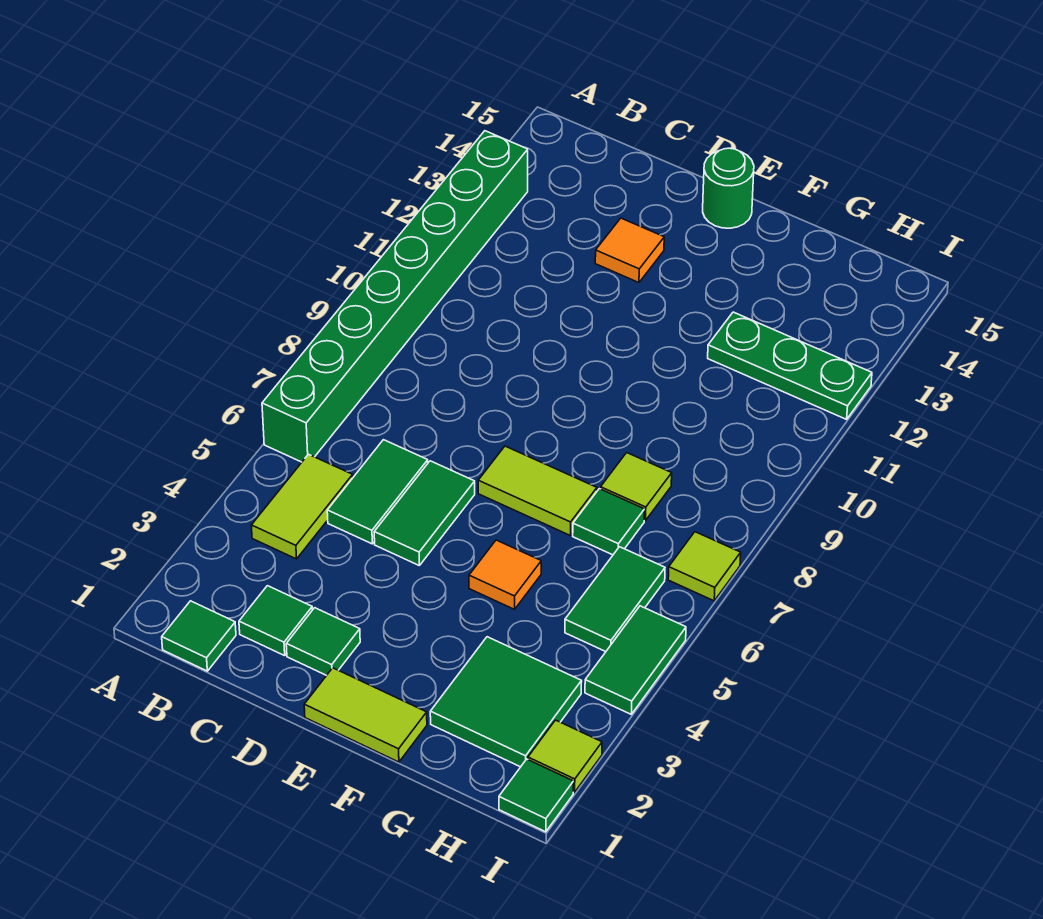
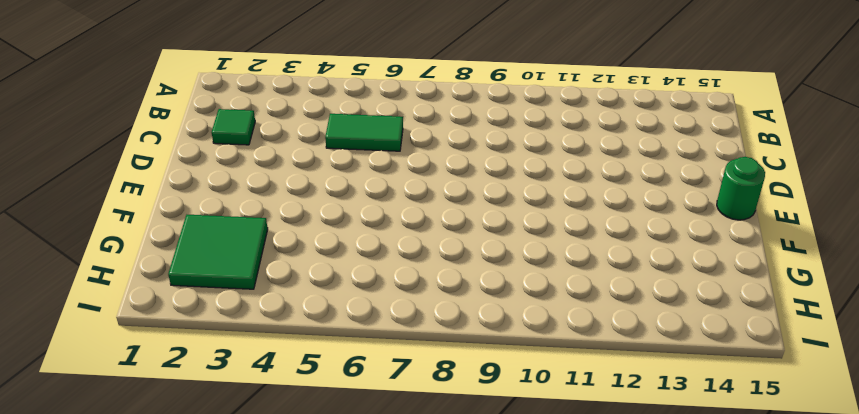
none -> green 1x8 brick [262,131,528,462]
none -> green 1x1 tile [162,601,236,671]
none -> lime 1x2 tile [251,454,353,559]

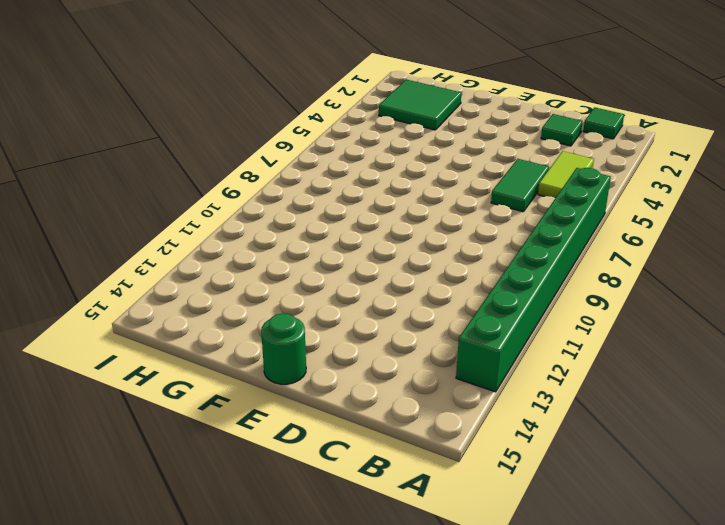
none -> green 1x1 tile [286,608,360,675]
none -> green 1x2 tile [374,461,475,566]
none -> orange 1x1 tile [595,218,664,283]

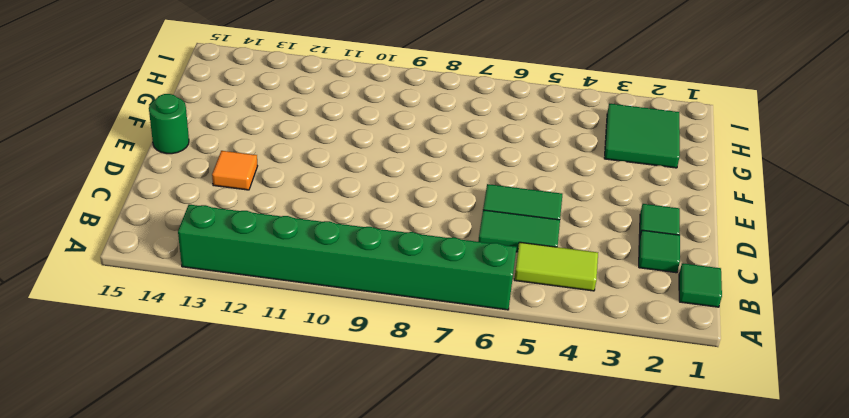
none -> lime 1x2 tile [304,668,427,762]
none -> lime 1x2 tile [478,446,597,536]
none -> orange 1x1 tile [469,540,541,609]

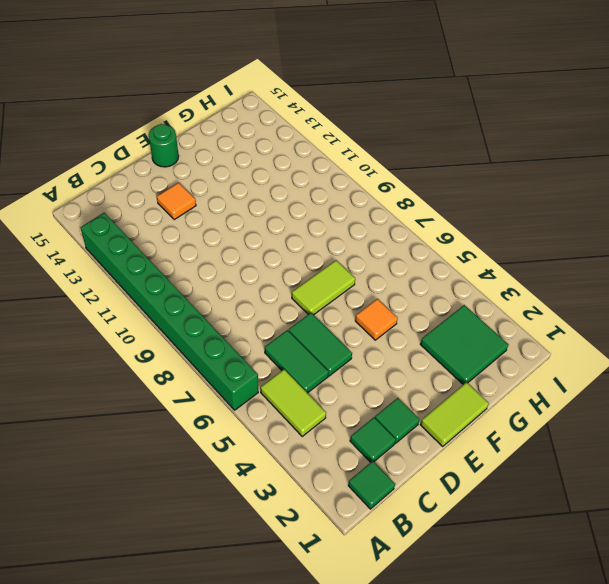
none -> green 1x1 tile [573,489,645,555]
none -> lime 1x1 tile [601,453,672,521]
none -> green 1x3 plate [708,312,872,419]

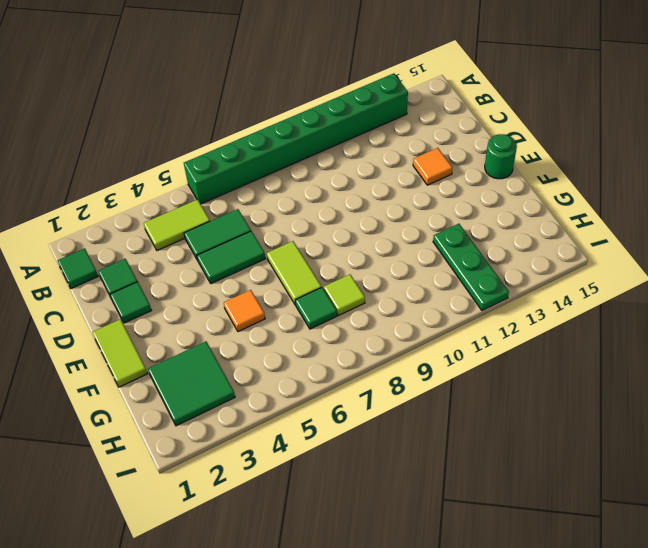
none -> green 1x2 tile [565,547,665,652]
none -> green 1x1 tile [499,759,573,832]
none -> lime 1x1 tile [528,720,602,792]

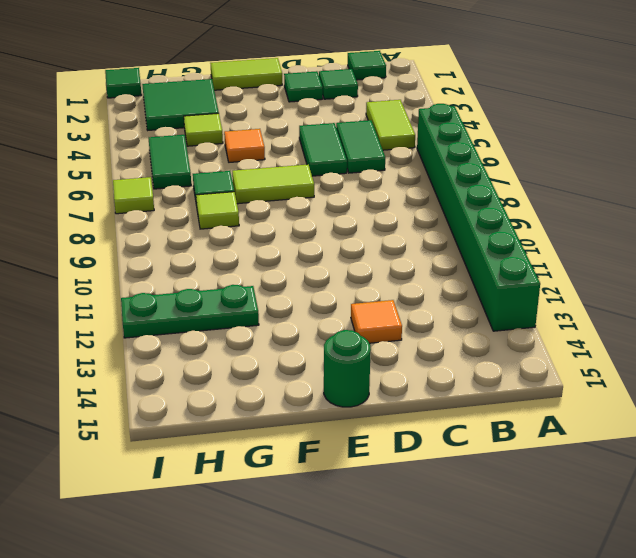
lime 1x1 tile [184,113,223,146] -> lime 1x1 tile moved to [528,720,602,792]
none -> green 1x2 tile [585,606,686,714]

